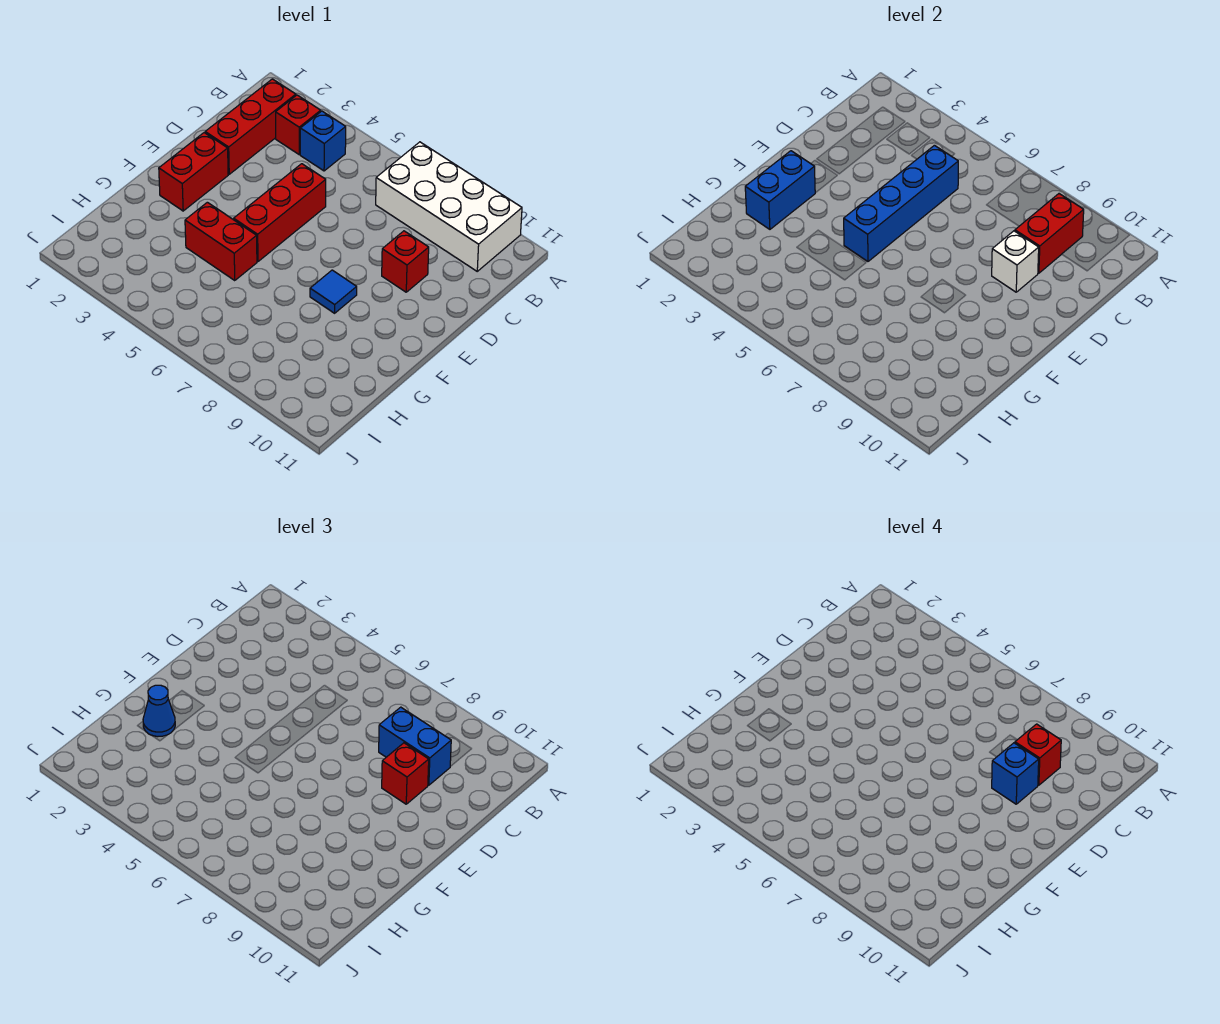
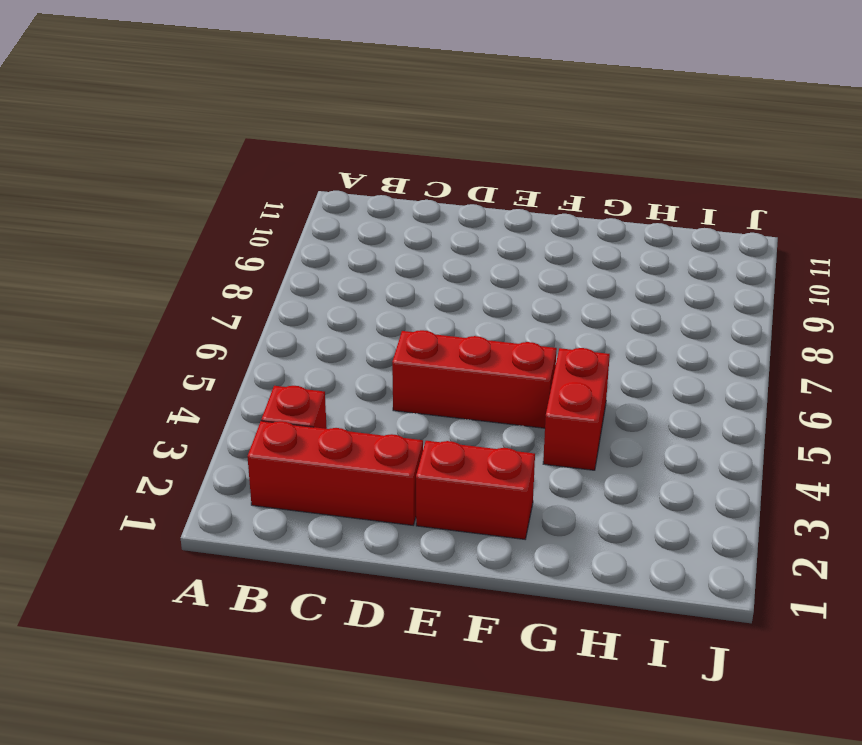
none -> white 2x4 brick [376,142,522,271]
none -> blue 1x1 brick [300,111,346,171]
none -> red 1x1 brick [382,231,429,292]

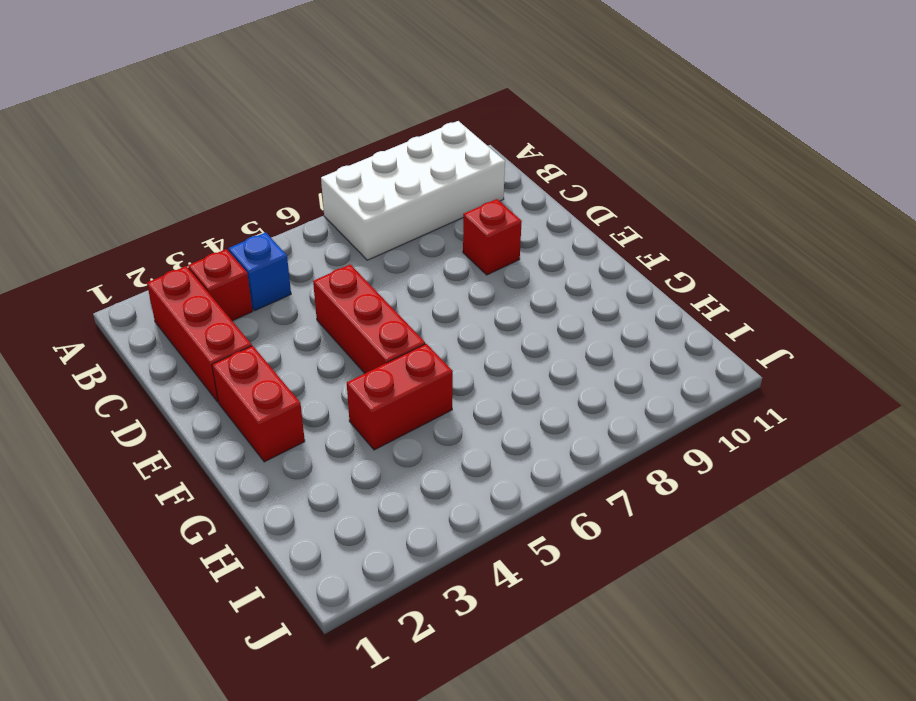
none -> blue 1x1 tile [310,270,357,313]
none -> red 1x2 brick [1015,194,1084,273]
none -> blue 1x4 brick [844,145,958,261]

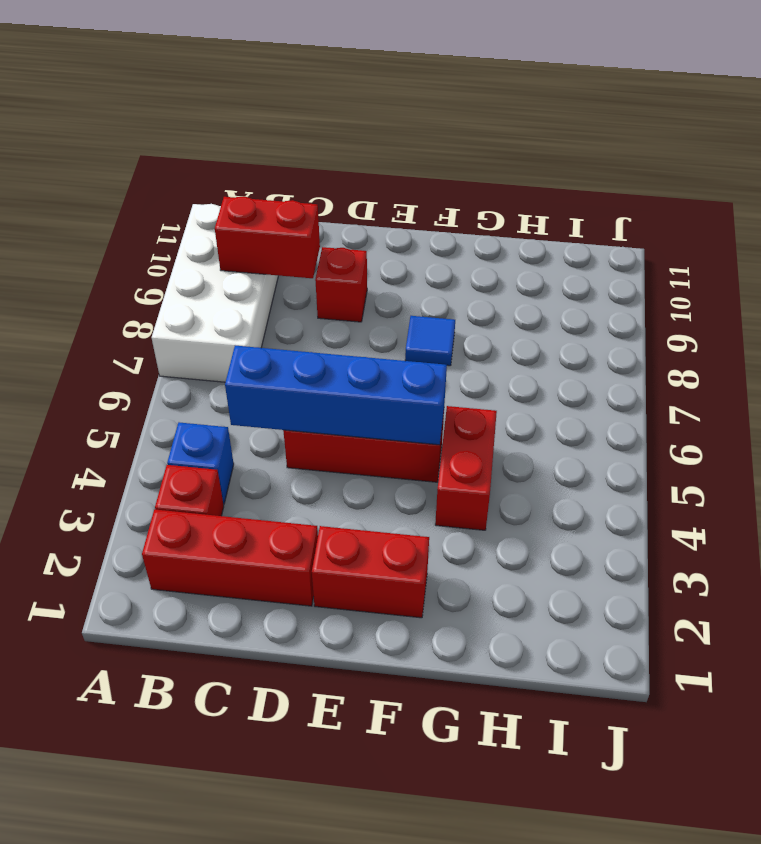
none -> white 1x1 brick [992,231,1039,292]
none -> blue 1x2 brick [745,151,815,229]
none -> blue 1x2 brick [379,707,451,785]

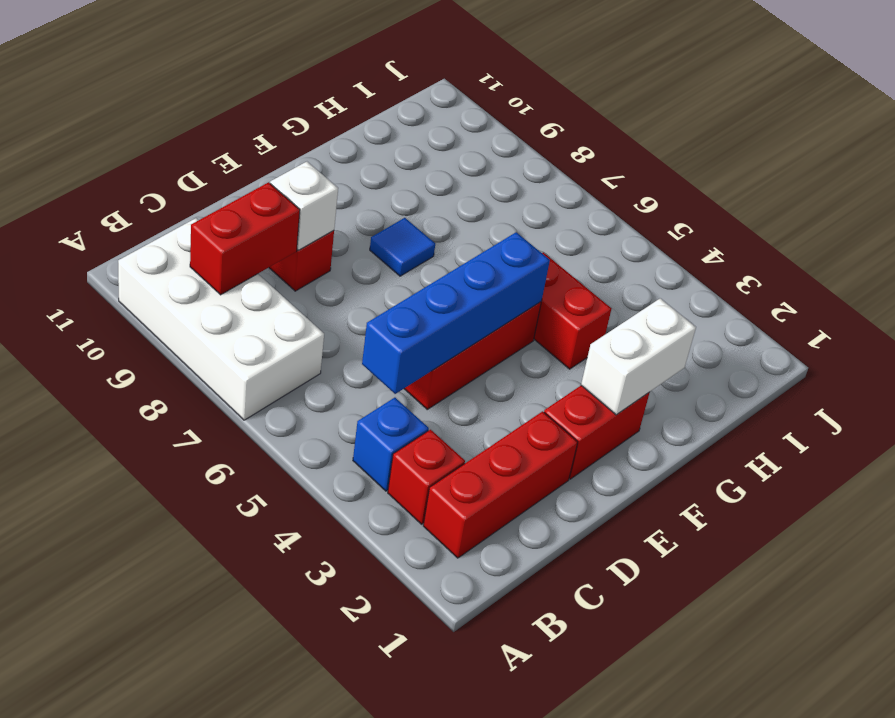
white 1x2 brick [581,298,696,415] -> blue 1x2 brick [745,151,815,229]
none -> blue 1x2 brick [379,707,451,785]
none -> red 1x1 brick [382,743,429,804]
none -> blue 1x1 cone [143,685,175,737]

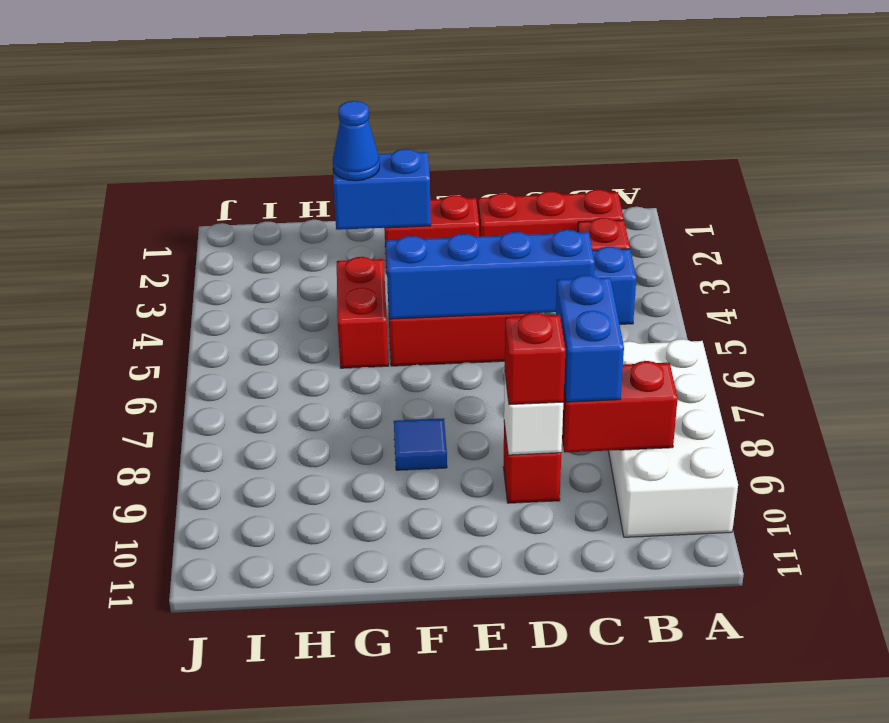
none -> red 1x1 brick [1015,724,1061,785]
none -> blue 1x1 brick [992,743,1039,804]

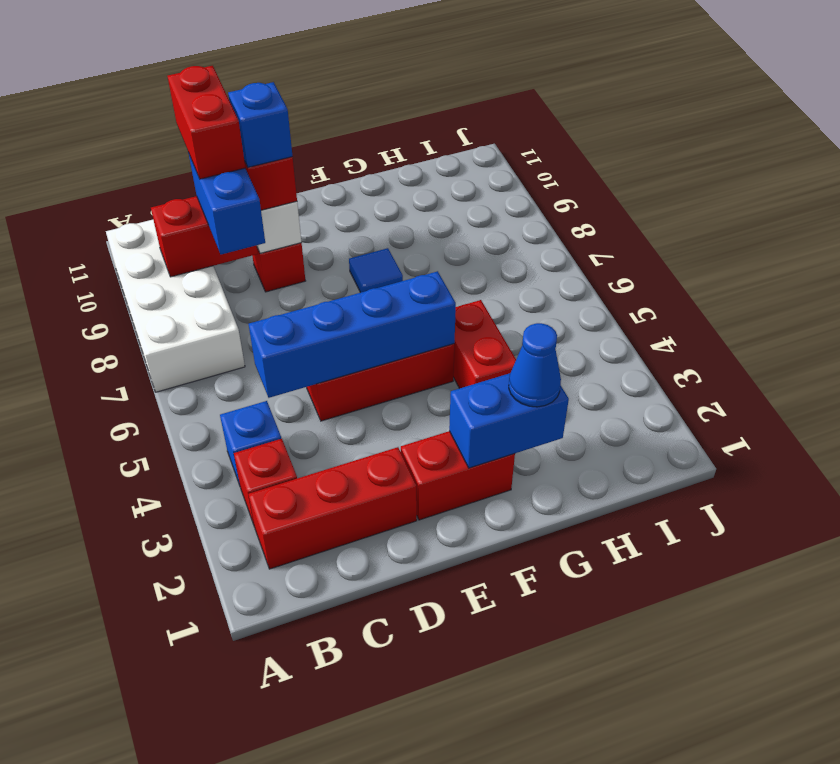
red 1x2 brick [168,66,245,179] -> red 1x1 brick [1015,724,1061,785]

